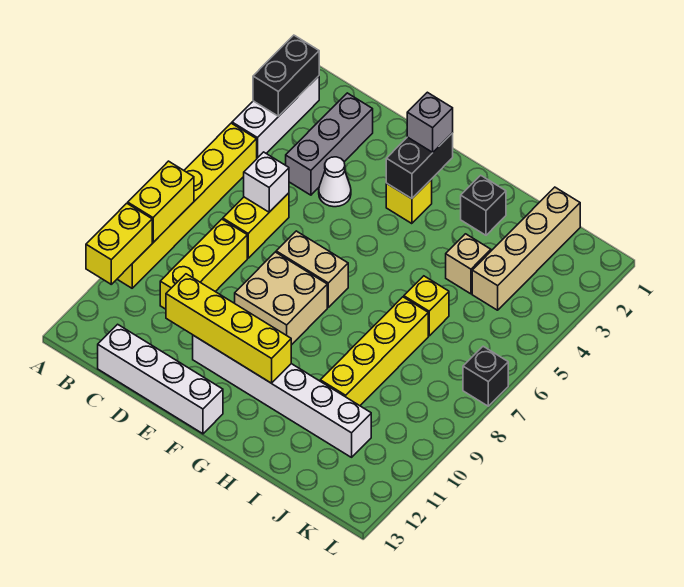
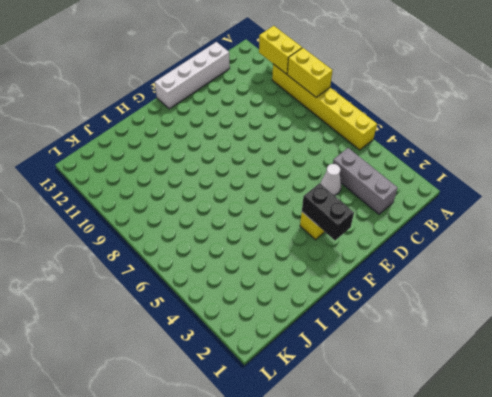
none -> white 1x3 brick [232,76,319,158]
none -> yellow 1x2 brick [223,193,289,258]
none -> yellow 1x3 brick [160,219,247,309]

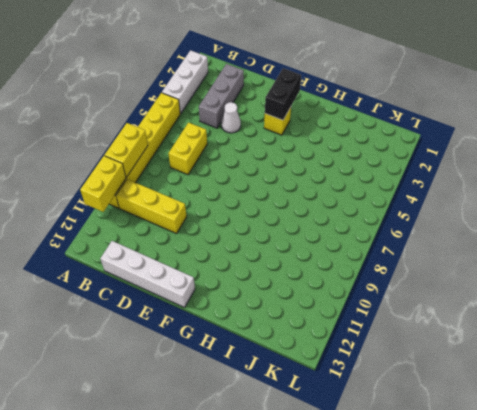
yellow 1x3 brick [116,179,187,234] -> yellow 1x3 brick turned to [160,219,247,309]
none -> tan 1x2 brick [276,231,348,307]
none -> tan 2x2 brick [235,252,327,345]
none -> white 1x6 brick [193,335,371,457]

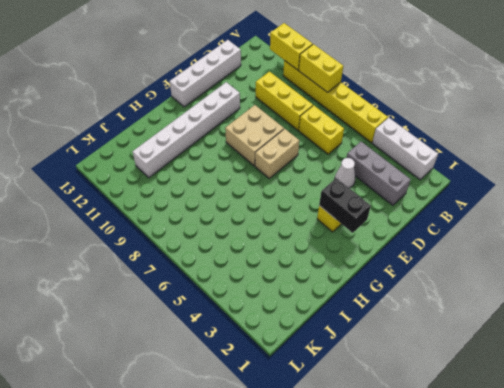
none -> black 1x1 brick [461,175,506,235]
none -> tan 1x1 brick [446,234,491,294]
none -> yellow 1x1 brick [404,276,449,336]

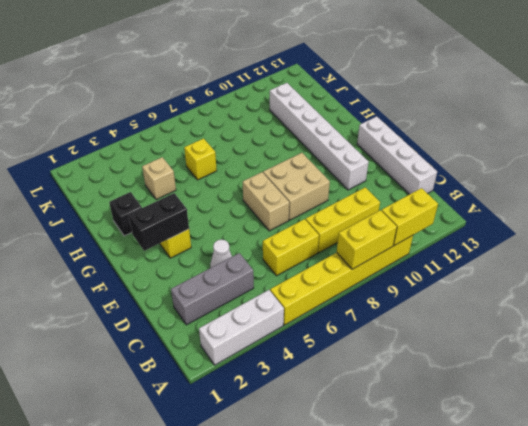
none -> yellow 1x4 brick [320,297,428,406]
none -> tan 1x4 brick [472,187,580,310]
none -> black 1x1 brick [463,346,508,406]

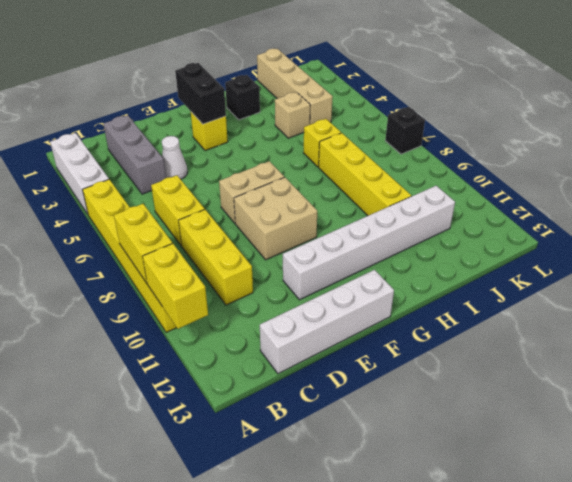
none -> black 1x2 brick [253,35,319,116]
none -> white 1x1 brick [244,152,289,212]
none -> yellow 1x4 brick [166,274,291,383]

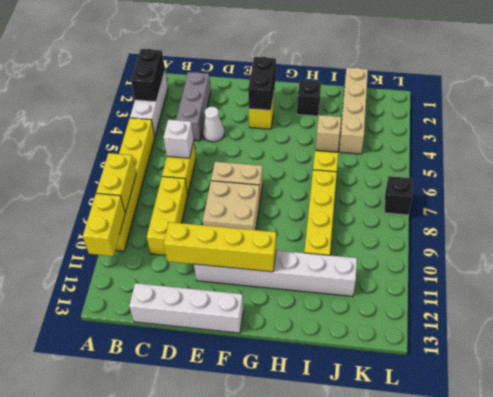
none -> grey 1x1 brick [407,92,453,153]

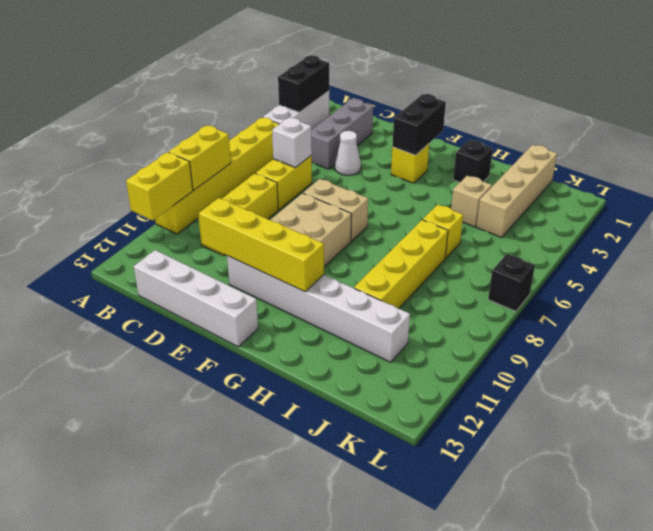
none -> grey 1x1 brick [407,92,453,153]

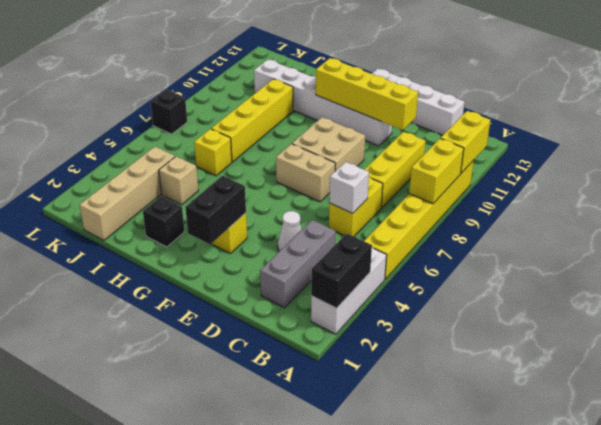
none -> grey 1x1 brick [407,92,453,153]

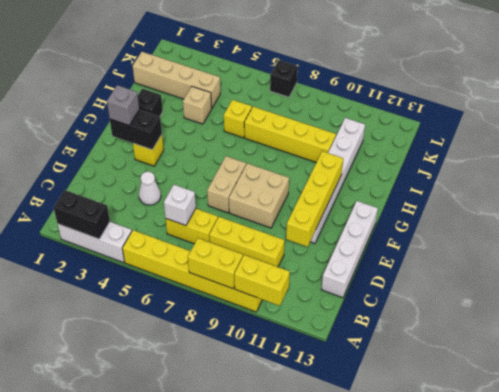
none -> grey 1x3 brick [286,93,373,195]

